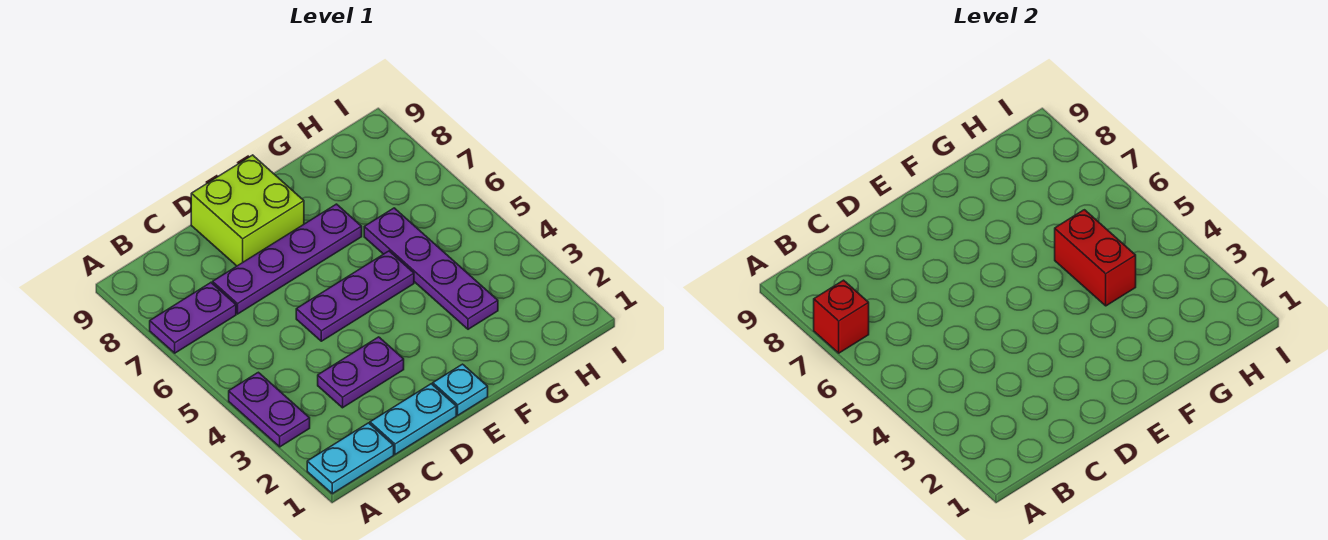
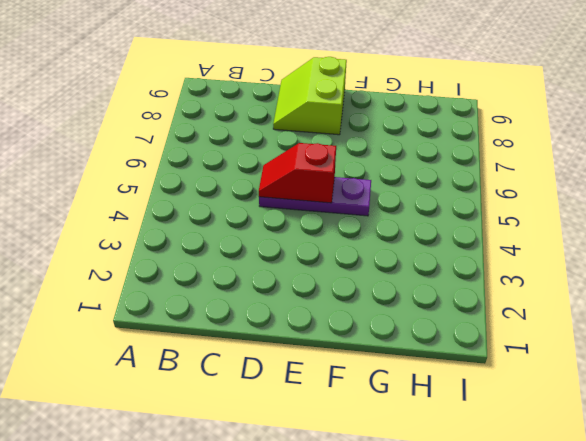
red 1x2 slope [259,143,336,203] -> none
lime 2x2 slope [273,57,347,135] -> lime 2x2 brick [191,155,304,266]
none -> cyan 1x2 plate [307,423,394,494]
none -> purple 1x2 plate [229,372,310,447]
none -> purple 1x2 plate [150,283,236,353]

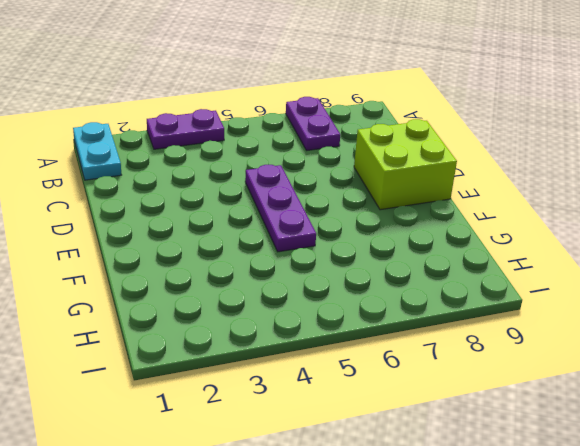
none -> cyan 1x2 plate [370,384,456,454]
none -> purple 1x2 plate [318,337,404,408]
none -> purple 1x4 plate [213,204,362,314]

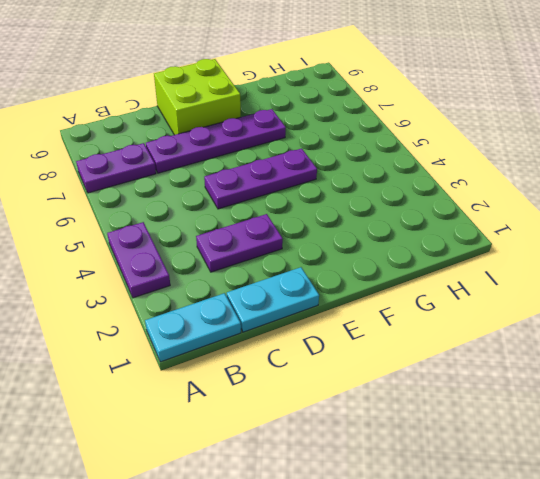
none -> cyan 1x1 plate [433,364,488,415]
none -> purple 1x4 plate [364,208,498,329]
none -> red 1x1 brick [814,280,869,353]

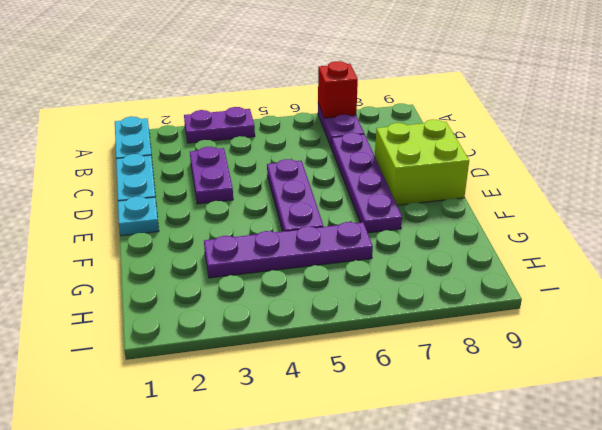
none -> red 1x2 brick [1055,210,1136,306]

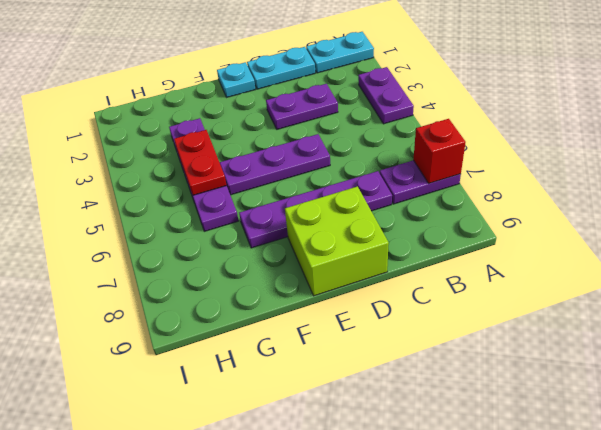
red 1x2 plate [174,130,227,195] -> red 1x2 brick [1055,210,1136,306]

